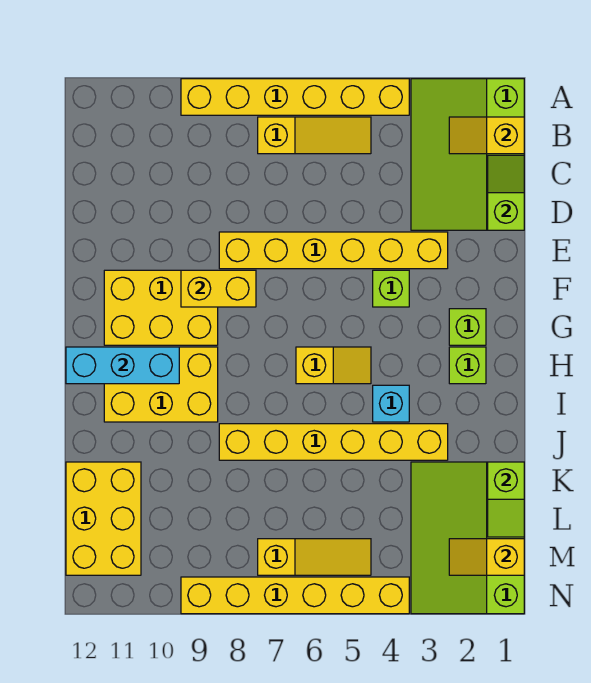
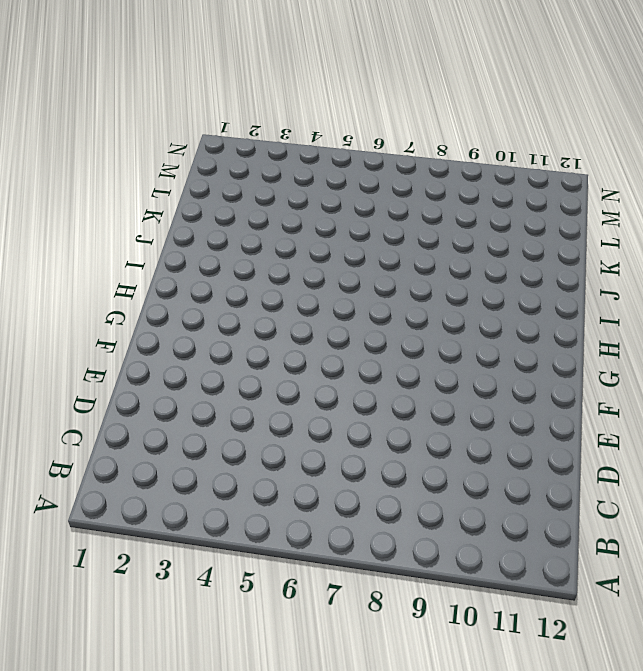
none -> lime 3x4 slope [411,79,524,230]
none -> yellow 1x6 brick [181,79,409,115]
none -> yellow 1x3 slope [258,117,371,154]

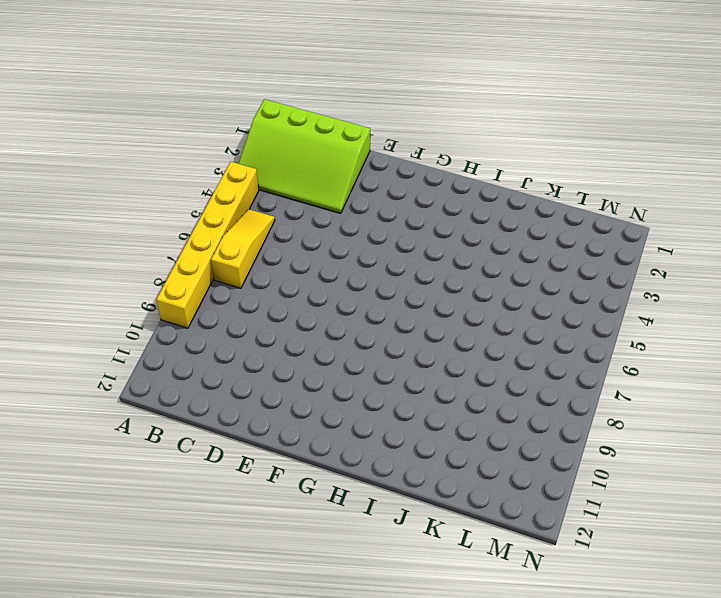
none -> yellow 1x6 brick [219,232,448,269]
none -> lime 1x1 brick [373,270,409,307]
none -> yellow 2x3 brick [104,270,218,345]

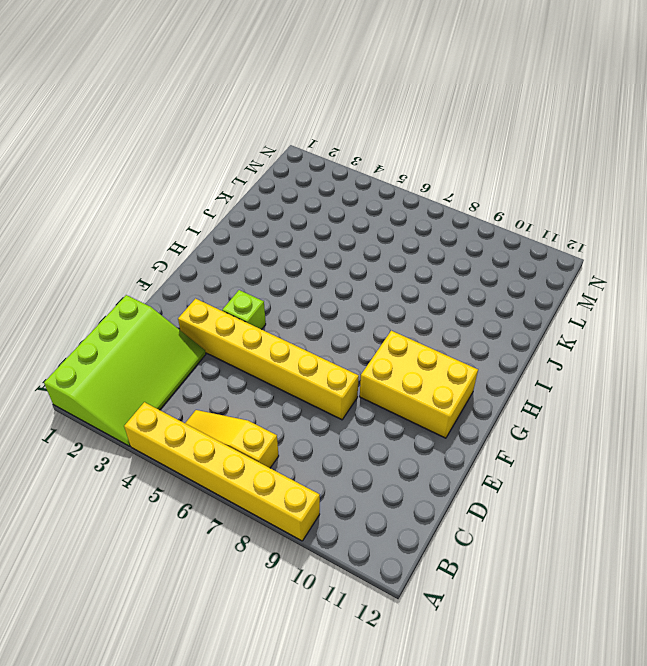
none -> lime 1x1 brick [449,309,486,345]
none -> lime 1x1 brick [449,347,486,384]
none -> yellow 1x2 slope [296,347,371,384]

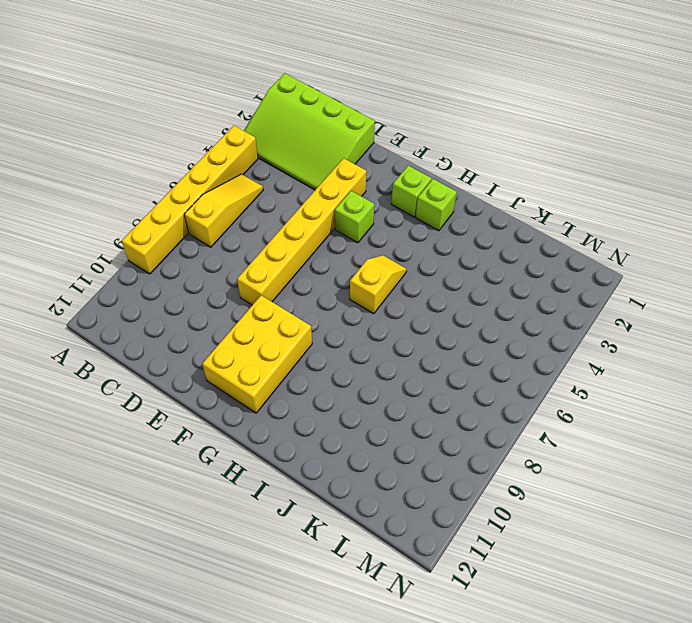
none -> yellow 2x3 brick [104,347,218,422]
none -> cyan 1x1 brick [373,385,409,422]
none -> yellow 1x6 brick [219,424,448,460]

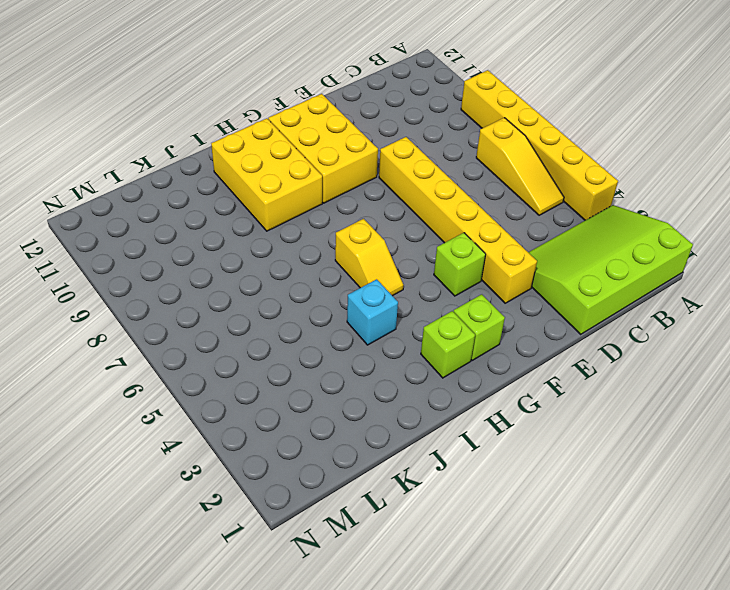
none -> yellow 1x6 brick [219,424,448,460]
none -> lime 3x4 slope [411,462,524,614]
none -> yellow 2x3 brick [66,462,141,575]

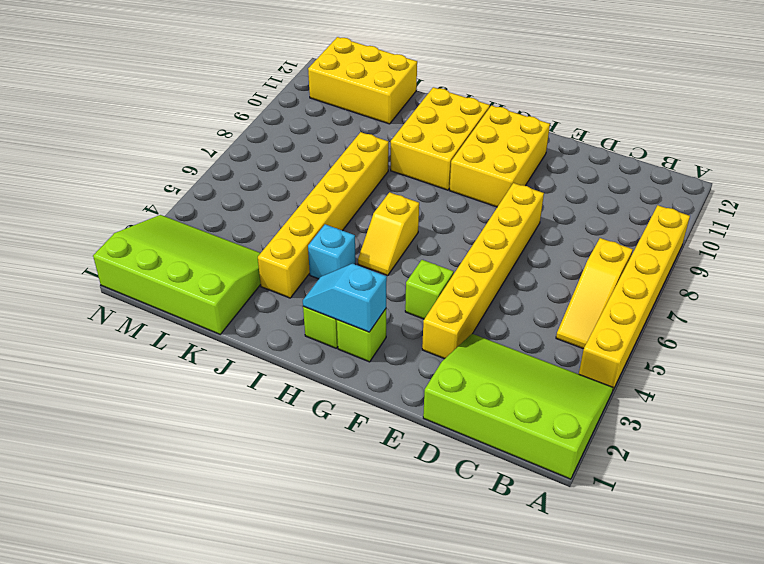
cyan 1x2 slope [303,264,387,332] -> none
none -> yellow 1x3 slope [258,539,371,575]
none -> yellow 1x6 brick [181,577,409,614]
none -> yellow 1x2 slope [449,117,524,154]

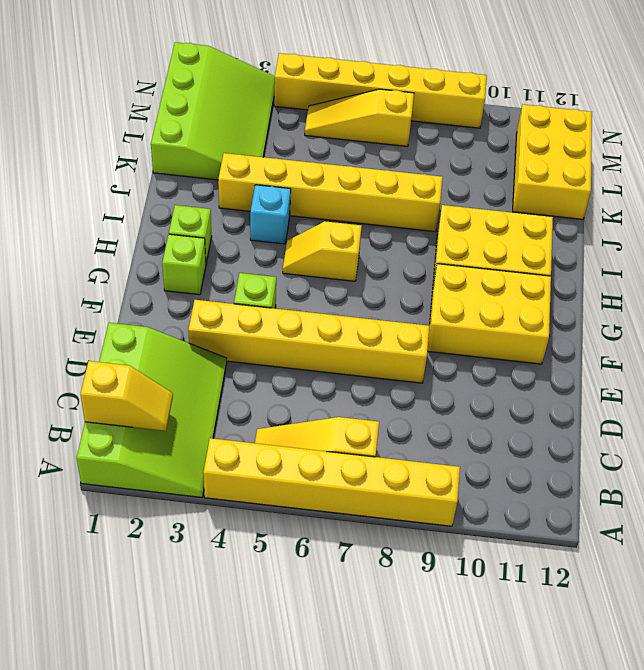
none -> lime 1x2 slope [488,155,524,230]
none -> yellow 1x2 brick [181,270,256,307]
none -> cyan 1x3 brick [66,347,179,384]

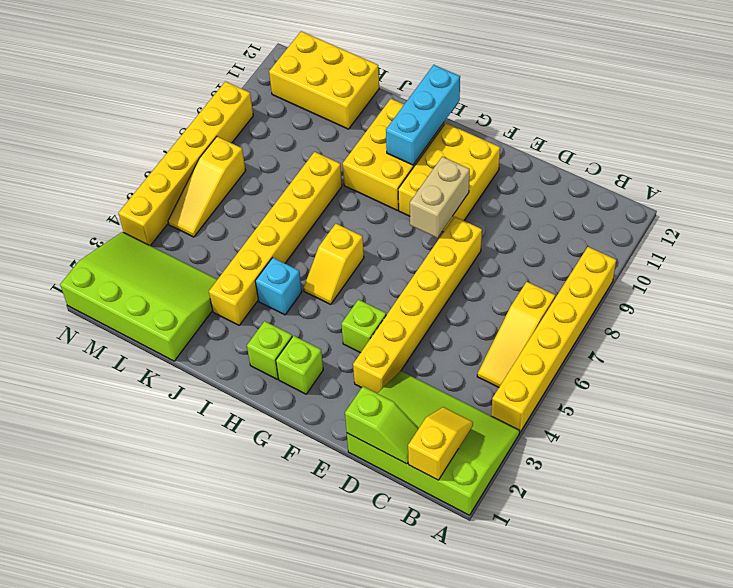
tan 1x2 brick [410,157,470,238] -> yellow 1x2 brick [181,270,256,307]
none -> lime 1x2 slope [488,462,524,537]
none -> yellow 1x2 slope [449,539,524,575]

